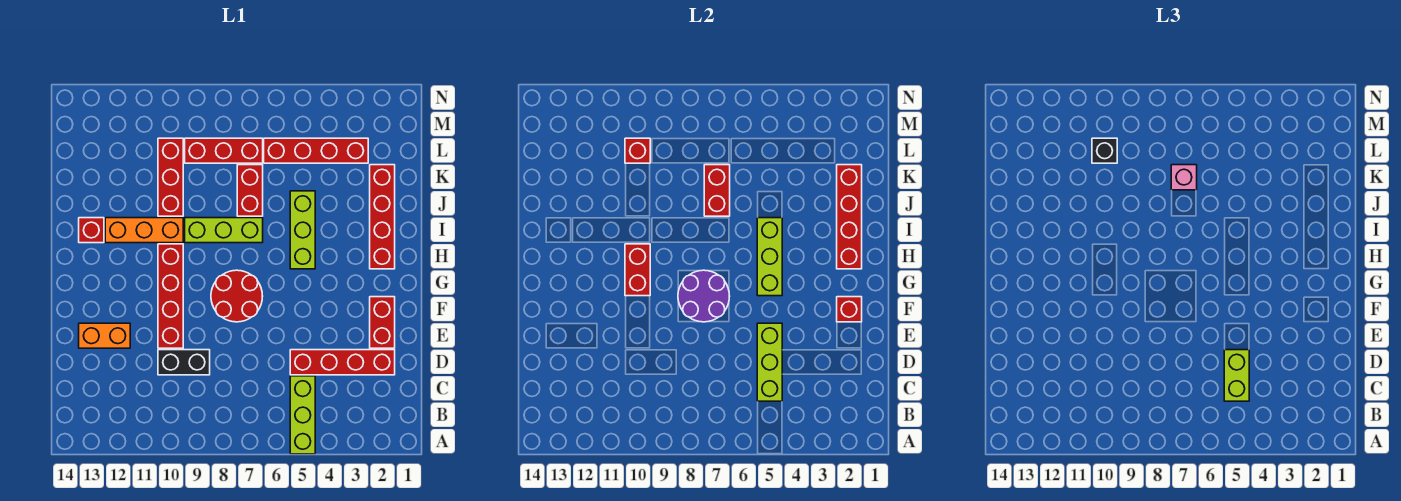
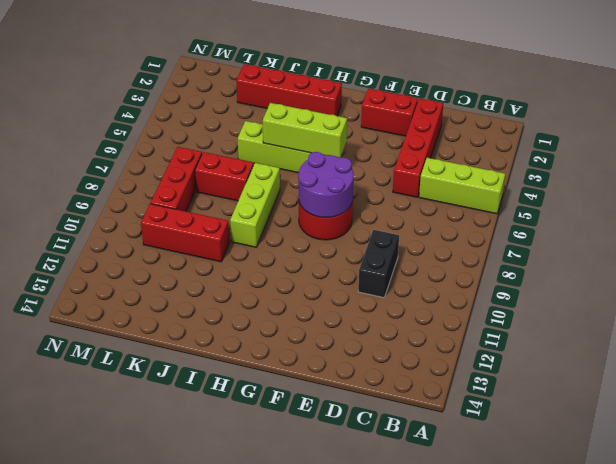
none -> red 1x4 brick [158,244,183,348]
none -> orange 1x2 brick [79,323,130,348]
none -> orange 1x3 brick [105,218,183,243]

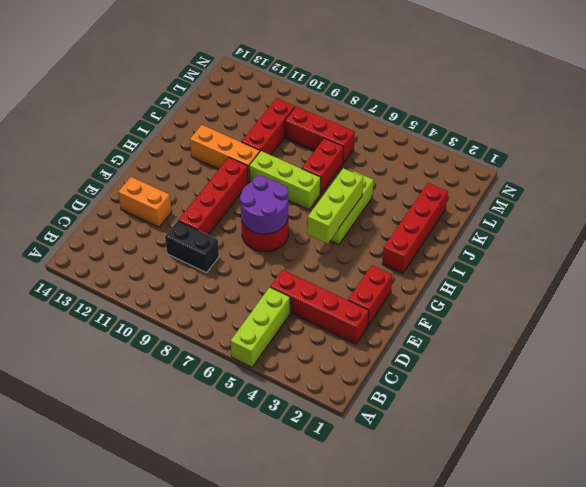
none -> red 1x1 brick [79,218,104,243]
none -> red 1x4 brick [264,138,368,163]
none -> lime 1x3 brick [757,323,782,401]

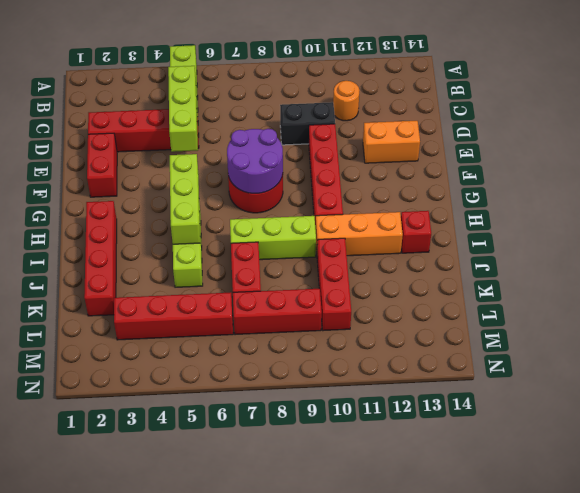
orange 1x1 round brick [333,81,359,121] -> none
none -> red 1x1 brick [837,297,862,322]
none -> red 1x2 brick [625,244,650,296]
none -> red 1x4 brick [837,165,862,269]

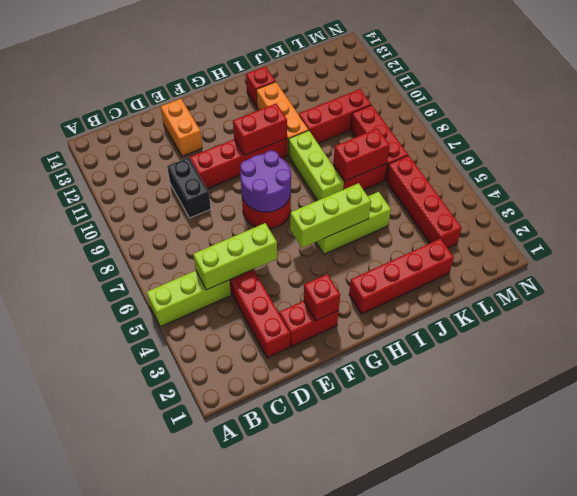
none -> red 1x4 brick [837,165,862,269]
none -> red 1x1 brick [625,138,650,163]
none -> lime 1x2 brick [1224,350,1249,401]

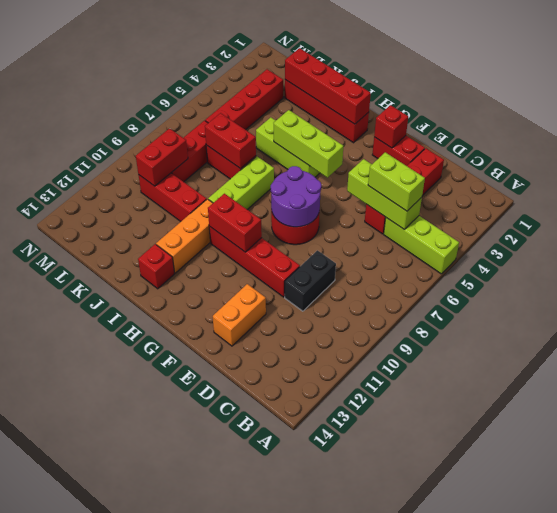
red 1x2 brick [136,129,188,186] -> red 1x1 brick [625,138,650,163]
none -> pink 1x1 brick [1171,165,1197,190]
none -> black 1x1 brick [1092,138,1117,163]

